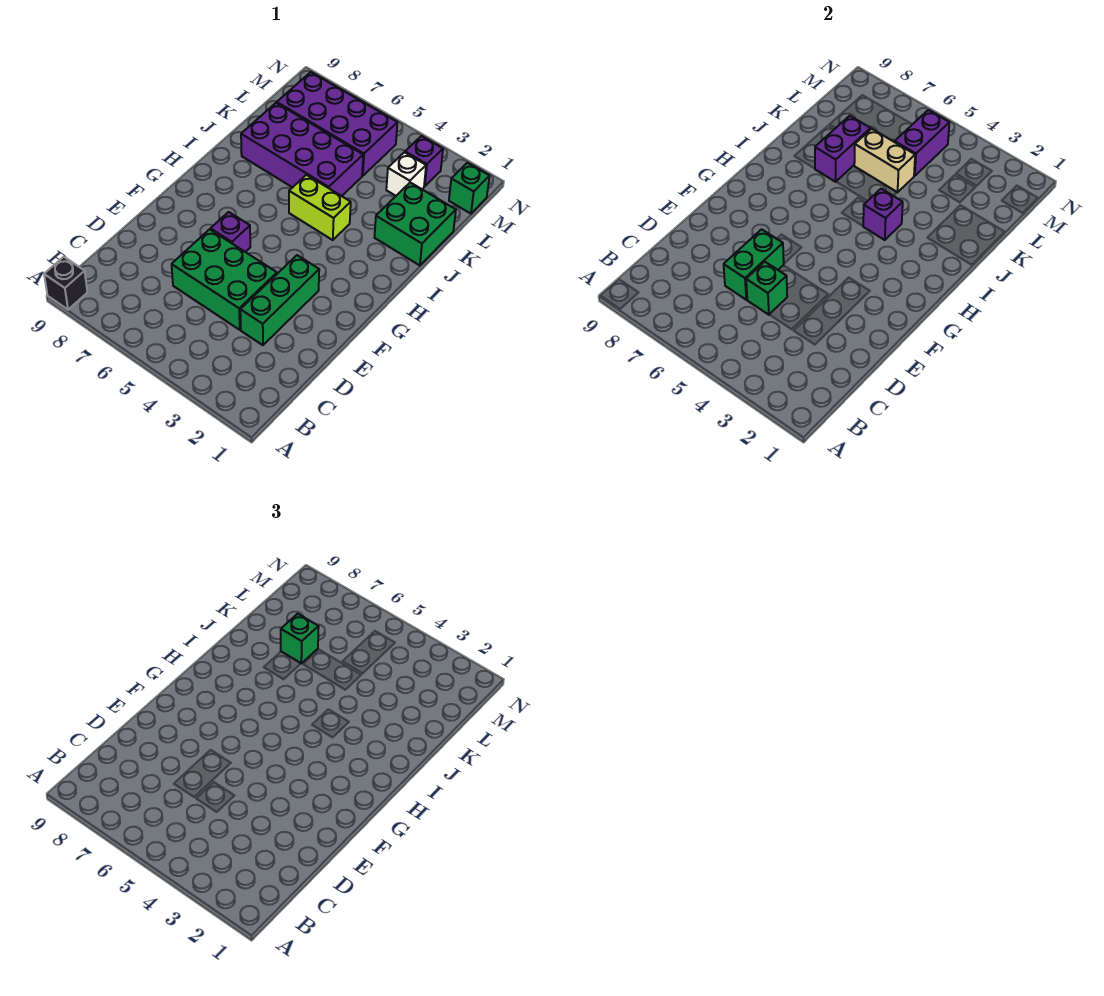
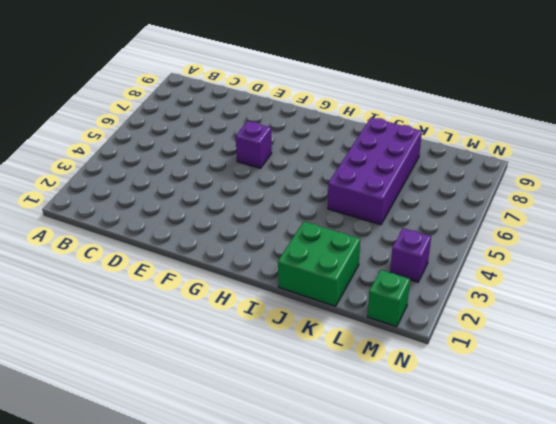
none -> black 1x1 brick [44,257,87,310]
none -> green 1x3 brick [240,255,319,345]
none -> green 2x3 brick [172,229,277,330]

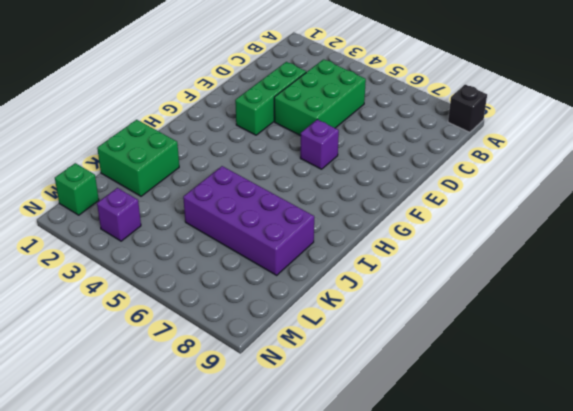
green 2x3 brick [274,59,366,136] -> green 2x3 brick turned to [172,229,277,330]
none -> lime 1x2 brick [289,175,351,240]
none -> white 1x1 brick [386,152,426,196]
none -> purple 2x4 brick [277,72,397,176]

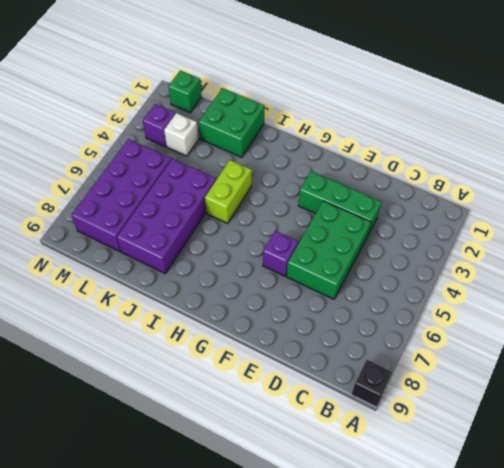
none -> green 1x1 brick [746,262,787,315]
none -> green 1x2 brick [724,229,784,300]
none -> purple 1x1 brick [863,189,903,240]

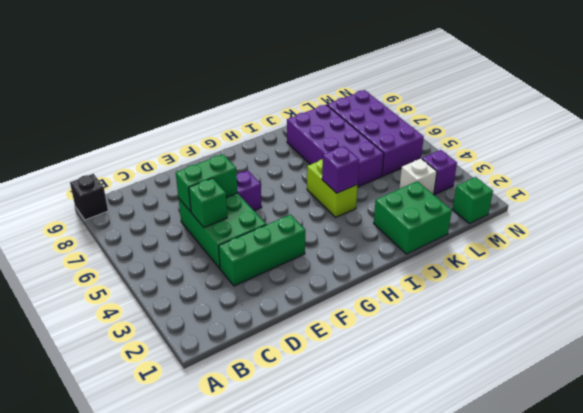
none -> purple 1x2 brick [815,116,871,182]
none -> tan 1x2 brick [854,129,915,192]
none -> purple 1x2 brick [895,110,949,176]

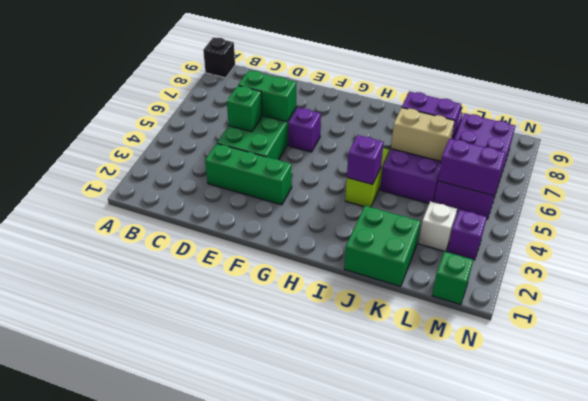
tan 1x2 brick [391,108,455,161] -> tan 1x2 brick turned to [854,129,915,192]
none -> green 1x1 brick [281,614,319,663]

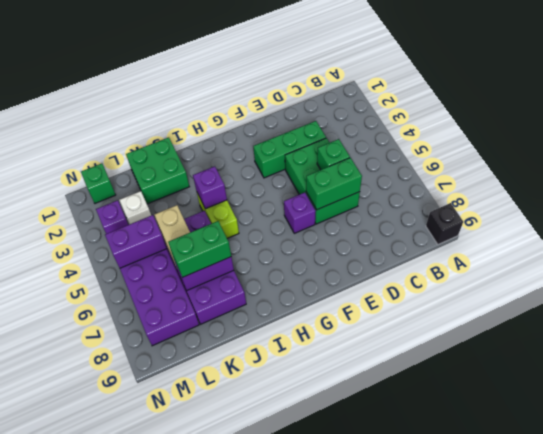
green 1x2 brick [168,221,231,277] -> green 1x1 brick [281,614,319,663]

